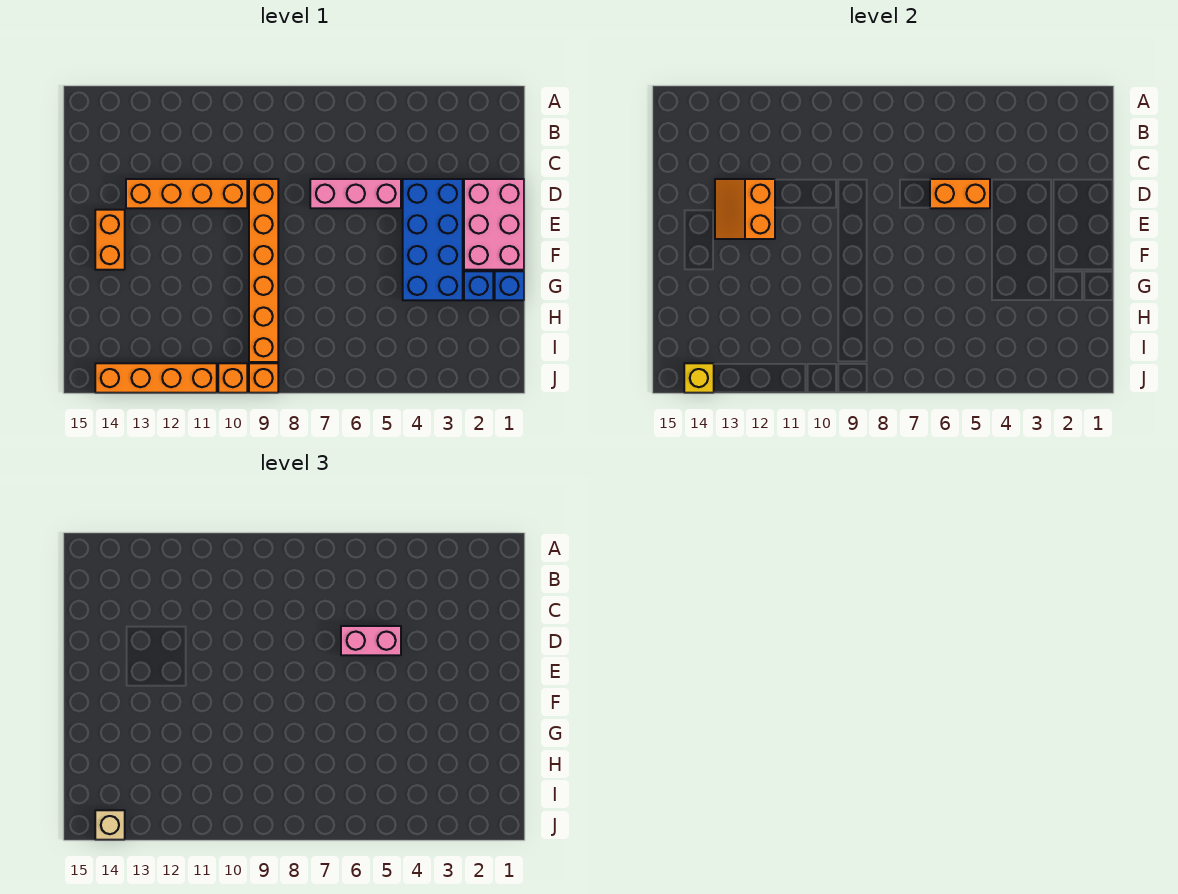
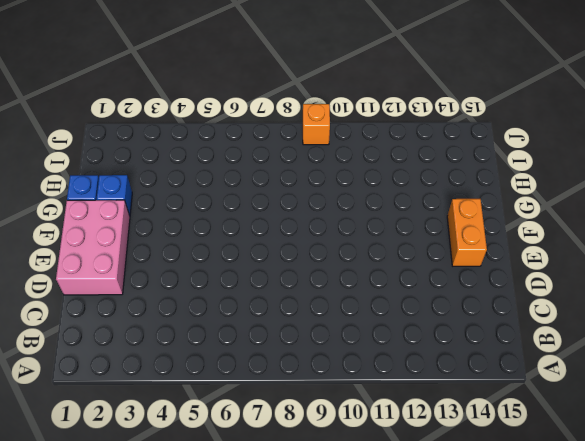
none -> blue 2x4 brick [403,179,463,300]
none -> pink 1x3 brick [310,179,401,208]
none -> orange 1x6 brick [249,179,278,362]

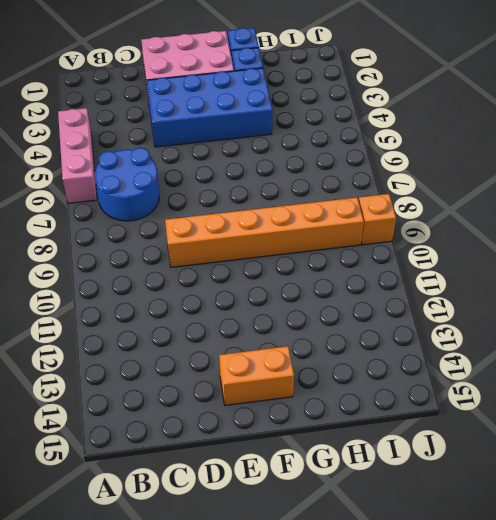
pink 1x3 brick [58,108,97,203] -> pink 1x3 brick moved to [310,179,401,208]
blue 2x2 round brick [95,148,159,221] -> none
none -> orange 1x4 brick [126,179,247,208]
none -> orange 1x1 brick [218,363,247,393]
none -> orange 1x4 brick [95,363,217,393]

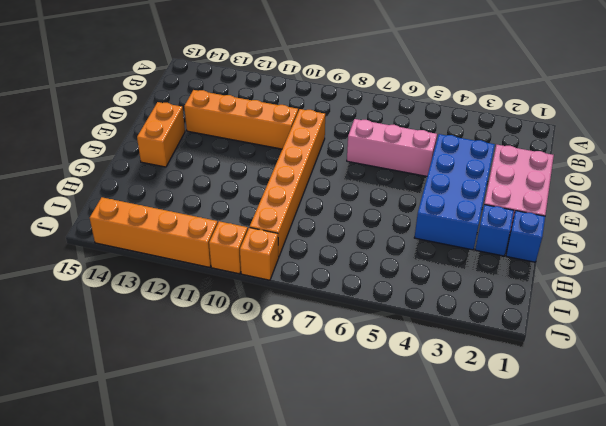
none -> orange 1x2 brick [930,179,990,208]
none -> orange 2x2 slope [715,179,775,239]
none -> yellow 1x1 brick [684,363,714,393]

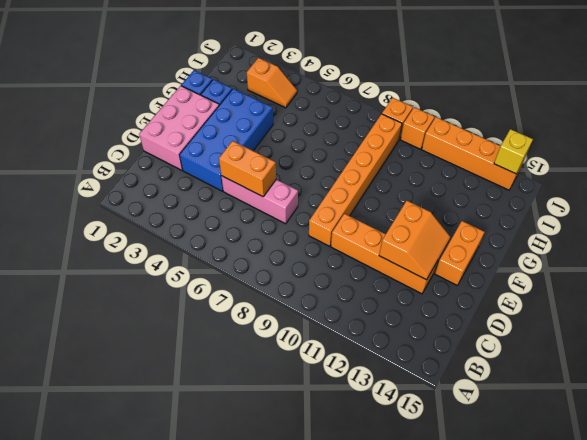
orange 1x2 slope [247,58,297,108] -> none
none -> pink 1x2 brick [341,626,401,655]
none -> tan 1x1 brick [95,810,125,840]

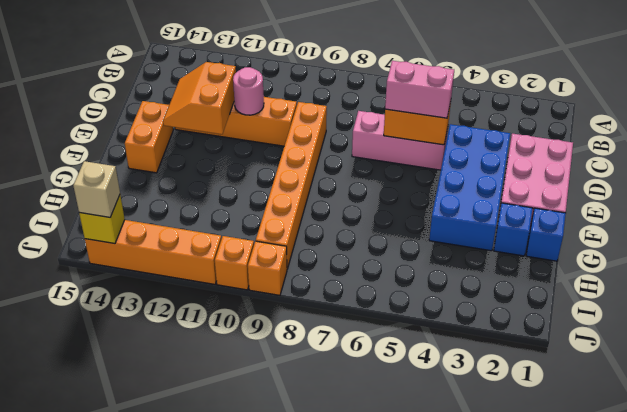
pink 1x1 round brick [233,67,264,115] -> none

